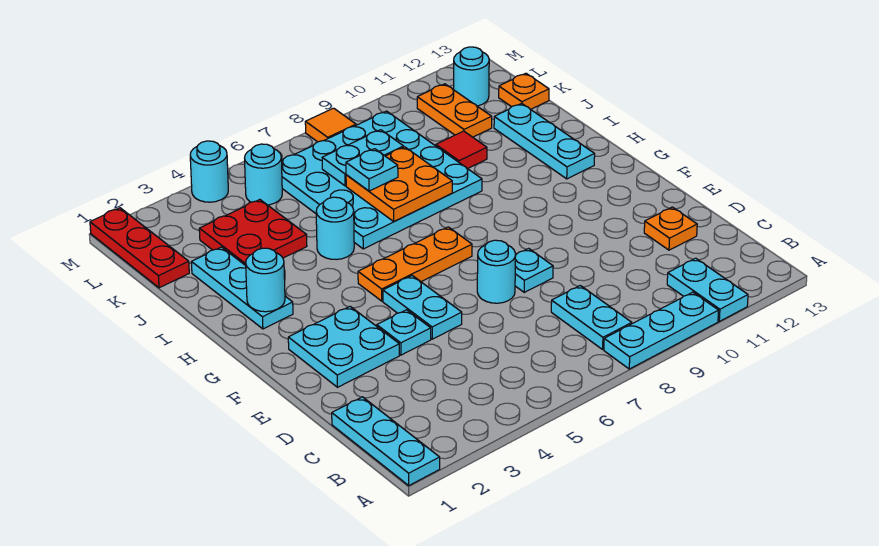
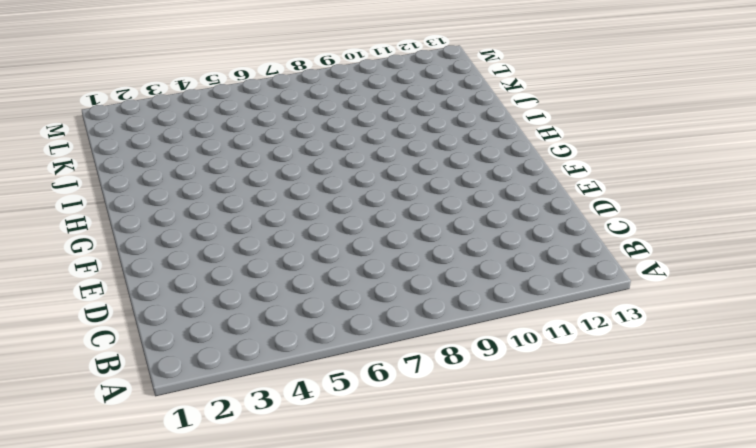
none -> cyan 1x3 plate [332,397,440,485]
none -> cyan 1x3 plate [604,292,719,369]
none -> cyan 1x2 plate [667,258,748,321]

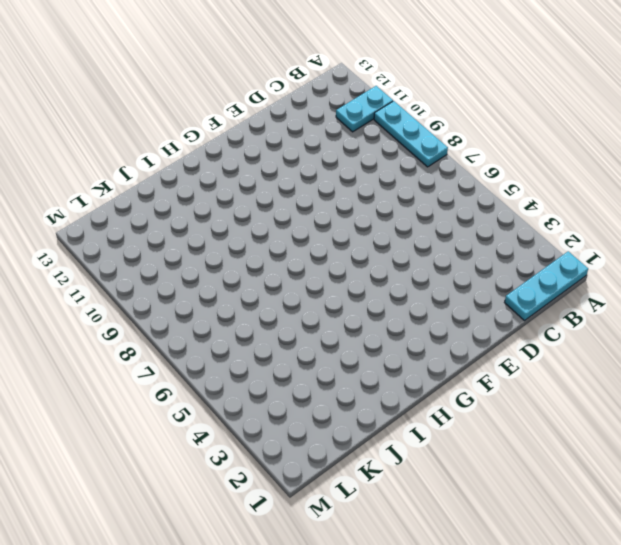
none -> cyan 1x2 plate [551,286,632,349]
none -> orange 1x1 plate [644,207,697,250]
none -> cyan 2x2 plate [288,307,399,387]

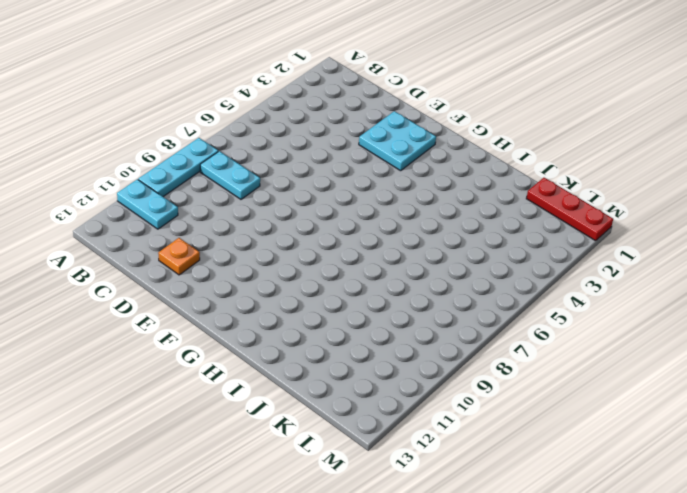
none -> cyan 1x3 plate [332,397,440,485]
none -> cyan 1x1 plate [377,310,431,355]
none -> cyan 1x2 plate [383,276,462,339]

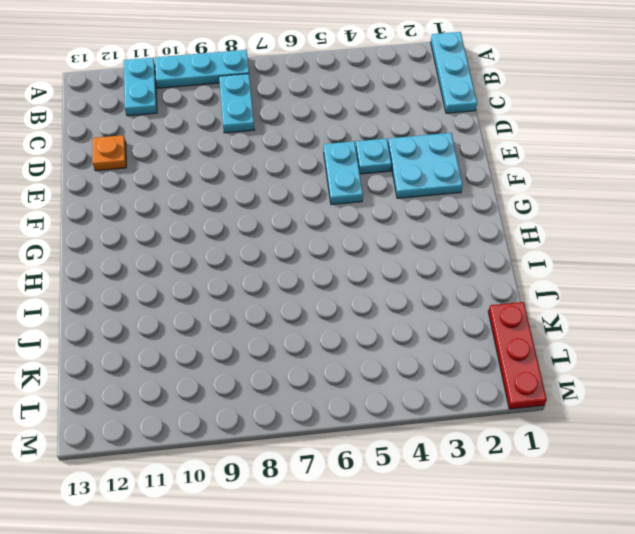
none -> cyan 1x1 round brick [477,240,516,303]
none -> cyan 1x1 plate [515,248,553,292]
none -> orange 1x3 plate [358,227,472,301]

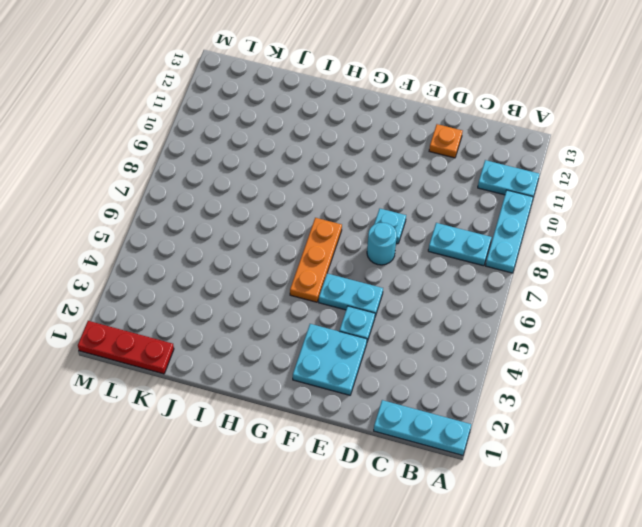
none -> cyan 1x3 plate [191,247,293,329]
none -> cyan 1x3 plate [494,103,595,179]
none -> cyan 1x1 round brick [316,197,354,260]

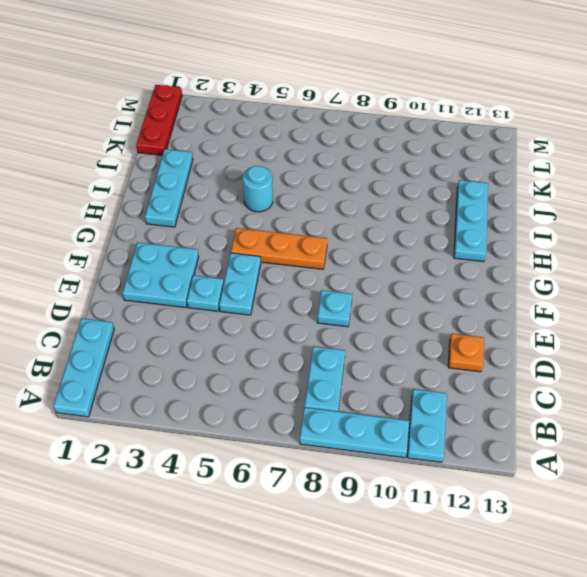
none -> cyan 1x1 round brick [477,240,516,303]
none -> cyan 4x4 plate [282,111,482,249]
none -> red 2x2 plate [199,200,307,266]

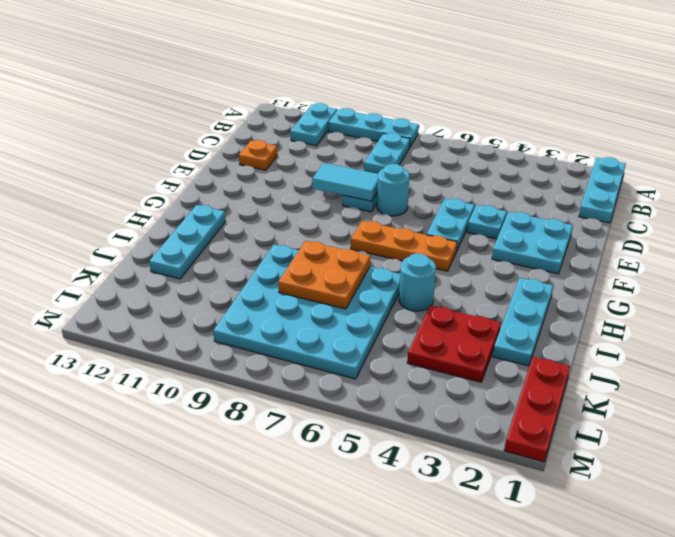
cyan 1x2 tile [312,163,378,201] -> none
none -> red 1x1 tile [436,131,487,169]
none -> orange 1x2 plate [417,84,492,137]
none -> orange 1x1 plate [499,73,549,109]

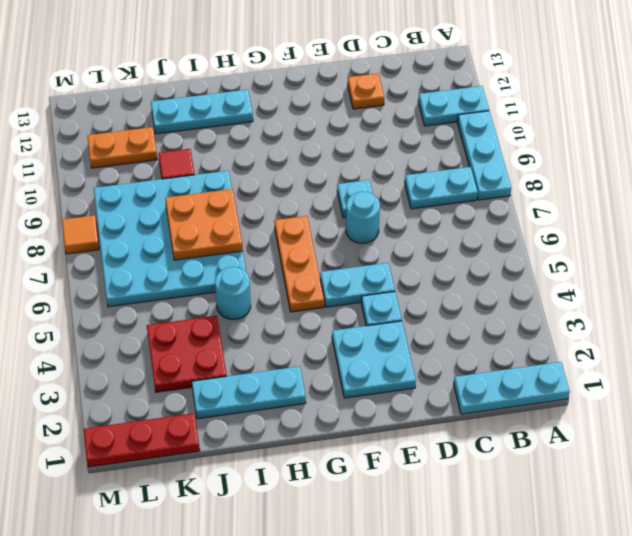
none -> orange 1x1 plate [499,73,549,109]
none -> cyan 1x1 round brick [245,144,282,205]
none -> cyan 1x1 round brick [454,47,489,106]

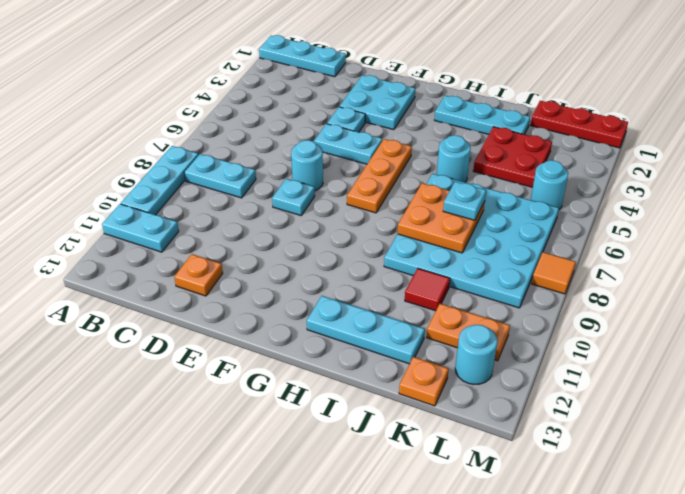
none -> cyan 1x1 round brick [190,141,228,202]
none -> cyan 1x1 round brick [246,248,285,312]
none -> cyan 1x2 plate [322,130,404,186]

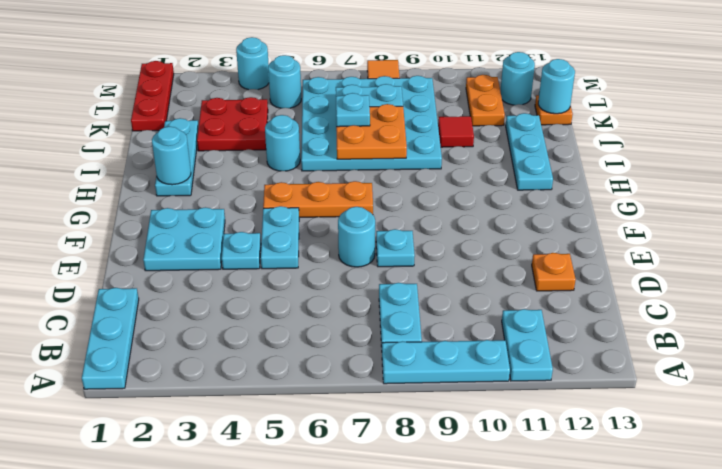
cyan 1x1 round brick [538,59,575,114] -> none

